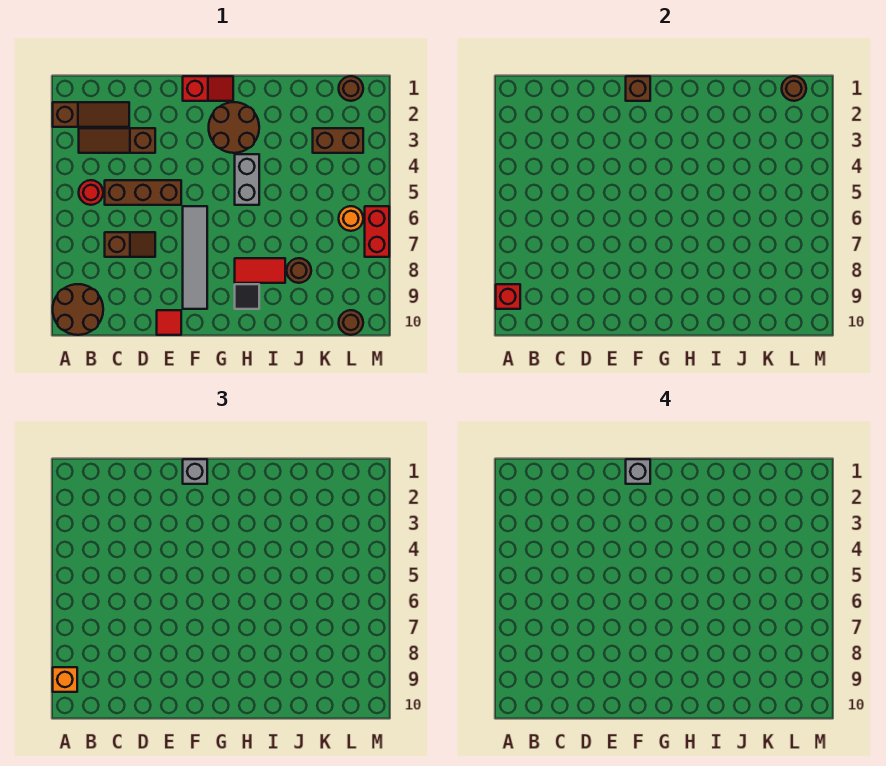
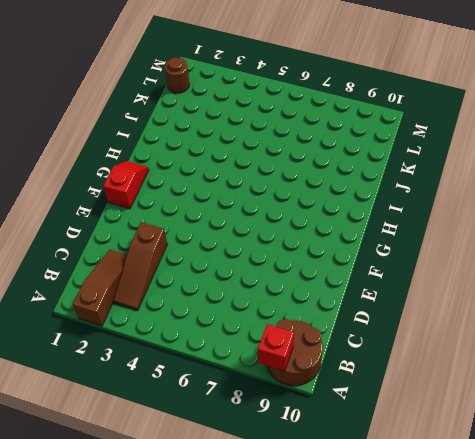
none -> red 1x1 round brick [79,180,103,205]
none -> brown 1x3 brick [105,180,181,205]
none -> brown 1x2 slope [105,232,155,257]

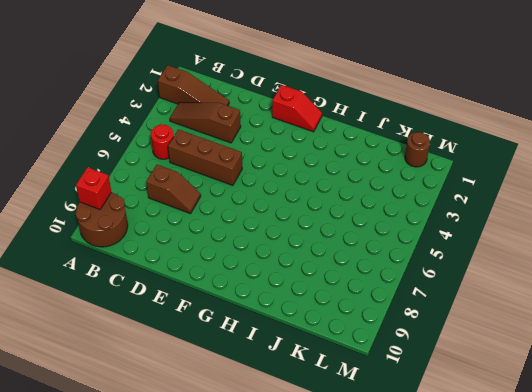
none -> red 1x1 tile [157,310,181,335]
none -> grey 1x4 tile [183,206,207,309]
none -> brown 2x2 round brick [209,102,259,153]

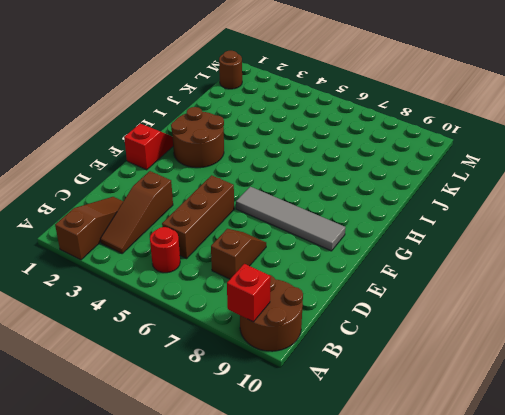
none -> red 1x1 tile [157,310,181,335]
none -> grey 1x2 brick [235,154,259,205]
none -> red 1x2 tile [235,258,285,283]

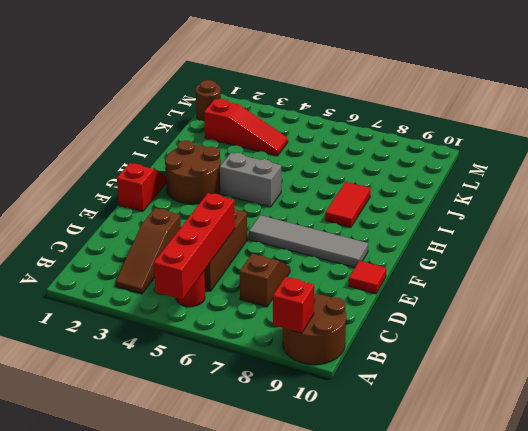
red 1x4 brick [154,193,235,300] -> none
red 1x3 slope [204,99,288,156] -> brown 1x2 brick [313,128,363,153]
none -> brown 1x3 slope [53,102,129,127]
none -> black 1x1 tile [235,284,259,309]
none -> brown 1x1 round brick [287,258,311,283]

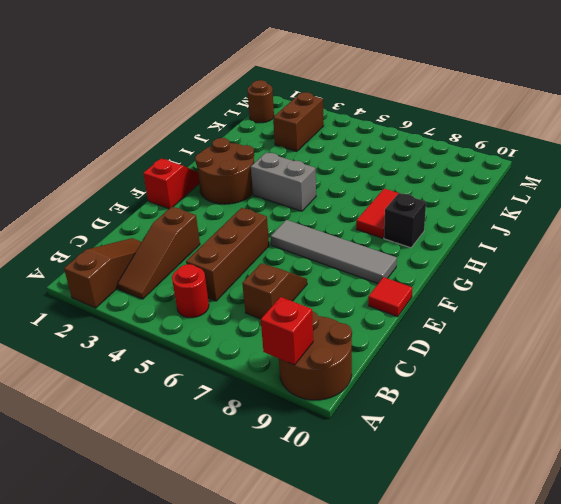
black 1x1 brick [384,193,426,248] -> black 1x1 tile [235,284,259,309]
none -> brown 1x1 round brick [287,258,311,283]
none -> orange 1x1 round brick [339,206,363,231]
none -> brown 1x1 round brick [339,310,363,335]

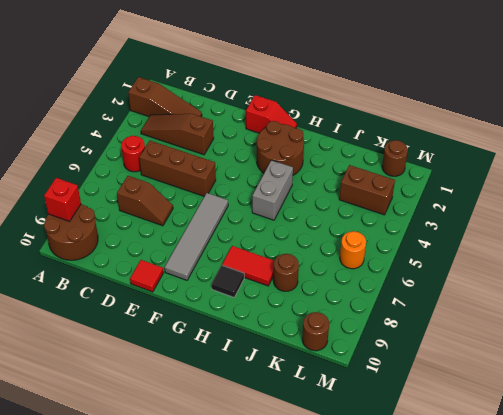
none -> red 1x2 brick [365,206,389,257]
none -> brown 1x1 brick [626,76,650,101]
none -> brown 1x1 round brick [782,76,806,101]

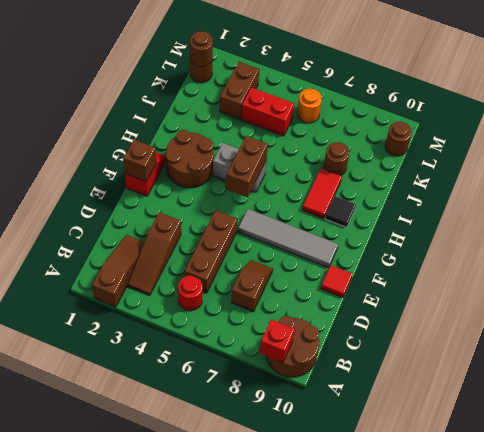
brown 1x2 brick [226,136,268,197] -> none
red 1x2 brick [241,87,294,136] -> red 1x2 brick moved to [365,206,389,257]
none -> orange 1x1 brick [53,667,77,692]
none -> grey 1x1 brick [183,459,207,484]
none -> grey 1x1 brick [626,459,650,484]

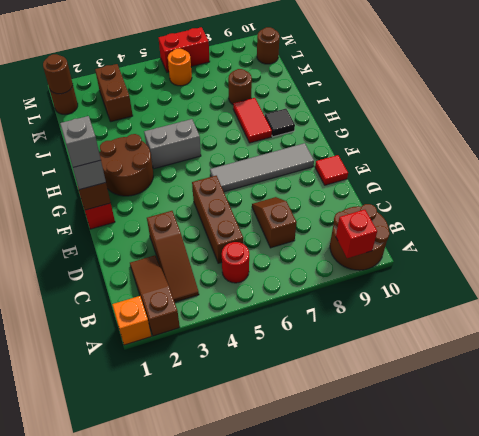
orange 1x1 brick [112,296,151,345] -> orange 1x1 brick moved to [53,667,77,692]

